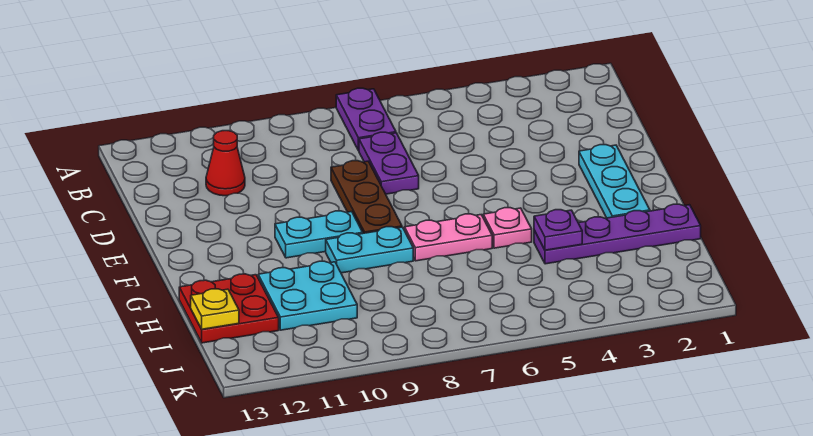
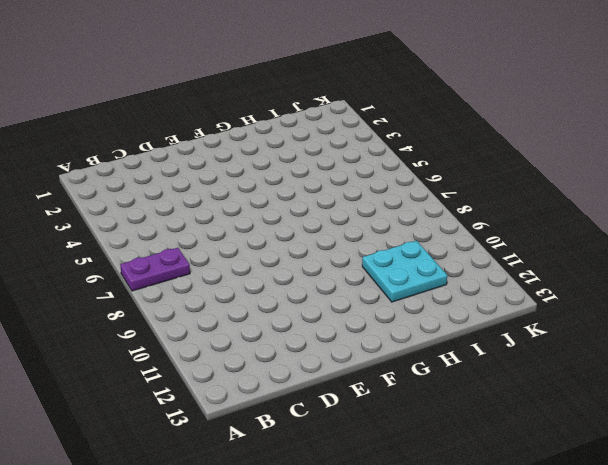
none -> purple 1x2 plate [359,132,419,194]
none -> red 1x1 cone [206,131,245,196]
none -> brown 1x3 plate [331,161,402,233]

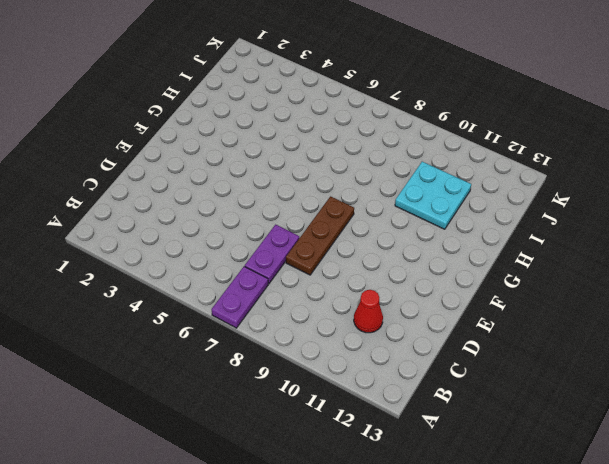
none -> cyan 1x3 plate [579,145,650,218]
none -> cyan 1x2 plate [275,211,363,258]
none -> pink 1x1 plate [483,208,532,248]

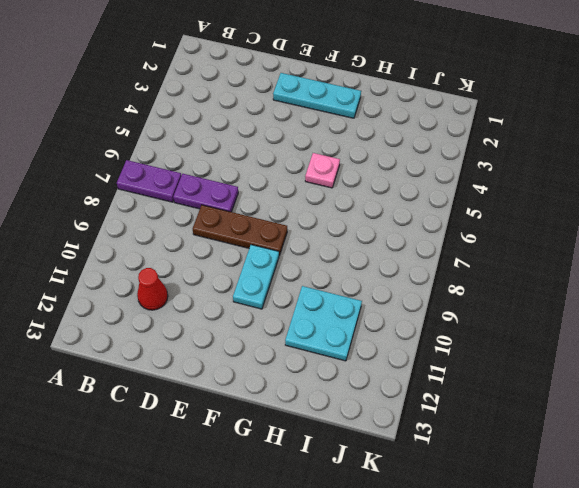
none -> pink 1x2 plate [405,214,492,261]
none -> cyan 1x2 plate [326,227,413,273]
none -> purple 1x4 plate [534,204,701,264]

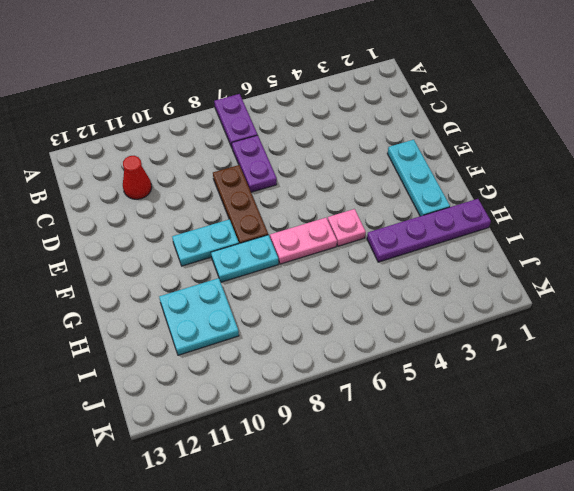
none -> red 2x2 plate [179,274,279,343]
none -> purple 1x1 plate [534,210,582,250]
none -> yellow 1x1 plate [191,289,239,329]

